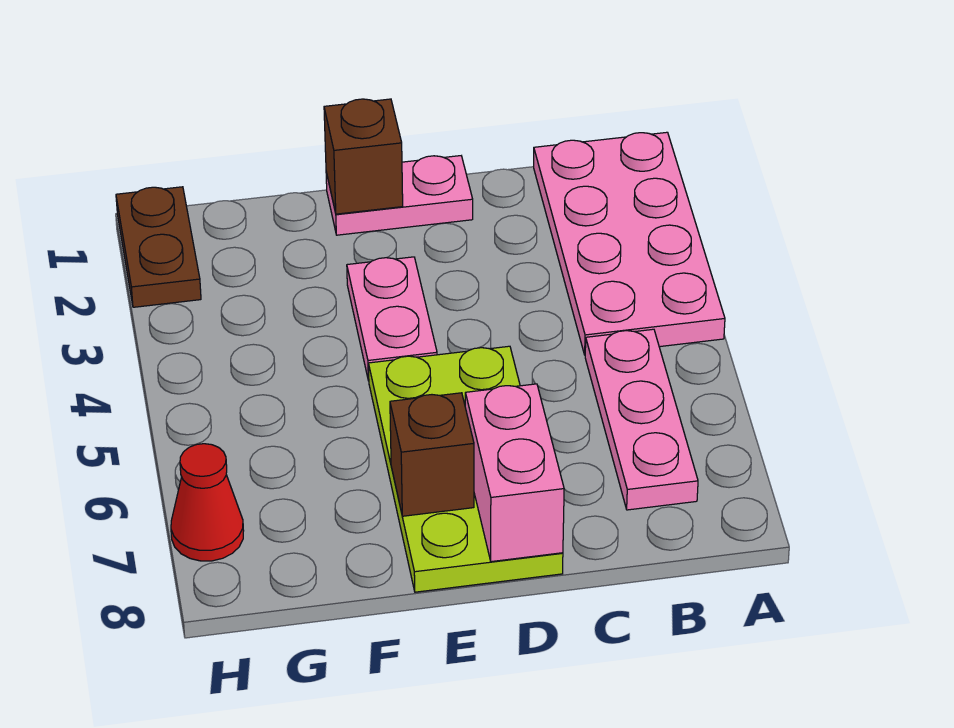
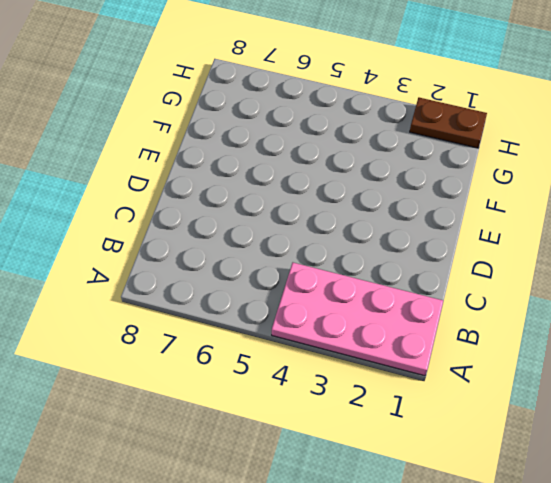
none -> pink 1x3 plate [585,329,698,510]
none -> pink 1x2 plate [326,156,473,235]

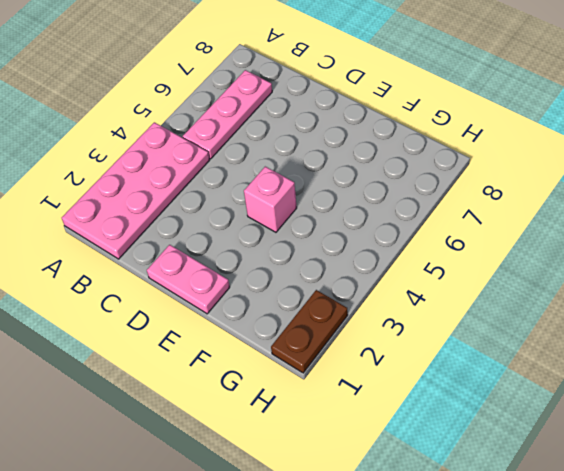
pink 1x1 brick [244,167,297,232] -> pink 1x2 plate [347,257,437,381]
none -> lime 2x4 plate [368,346,563,592]
none -> red 1x1 cone [171,444,244,561]

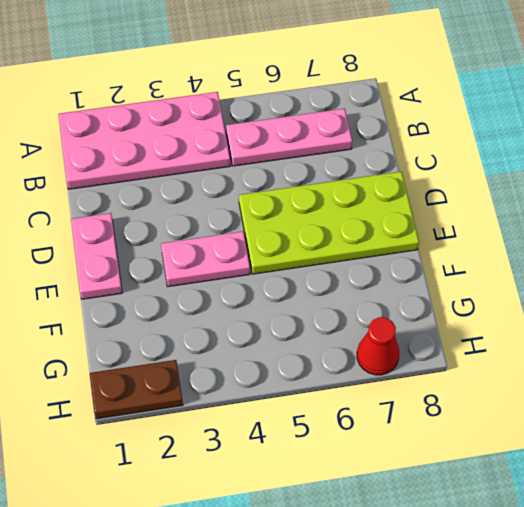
none -> pink 1x2 brick [465,384,564,562]
none -> brown 1x1 brick [324,99,403,214]

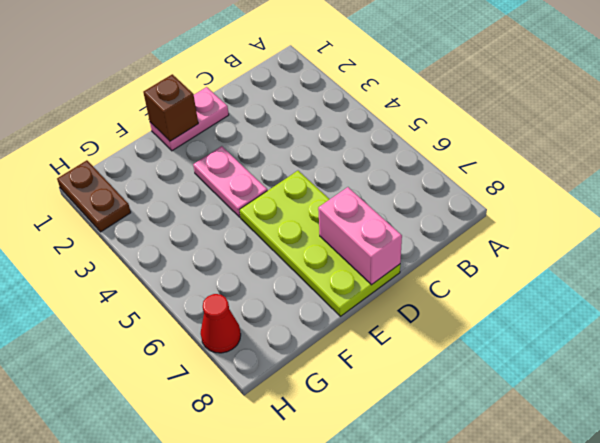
none -> pink 2x4 plate [534,132,725,355]
none -> pink 1x3 plate [585,329,698,510]

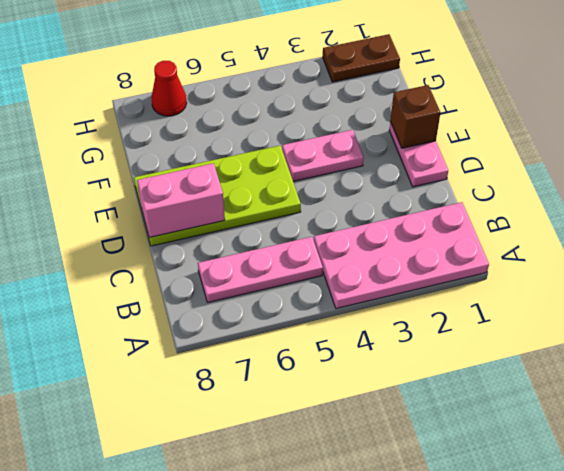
none -> brown 1x1 brick [390,393,474,516]

